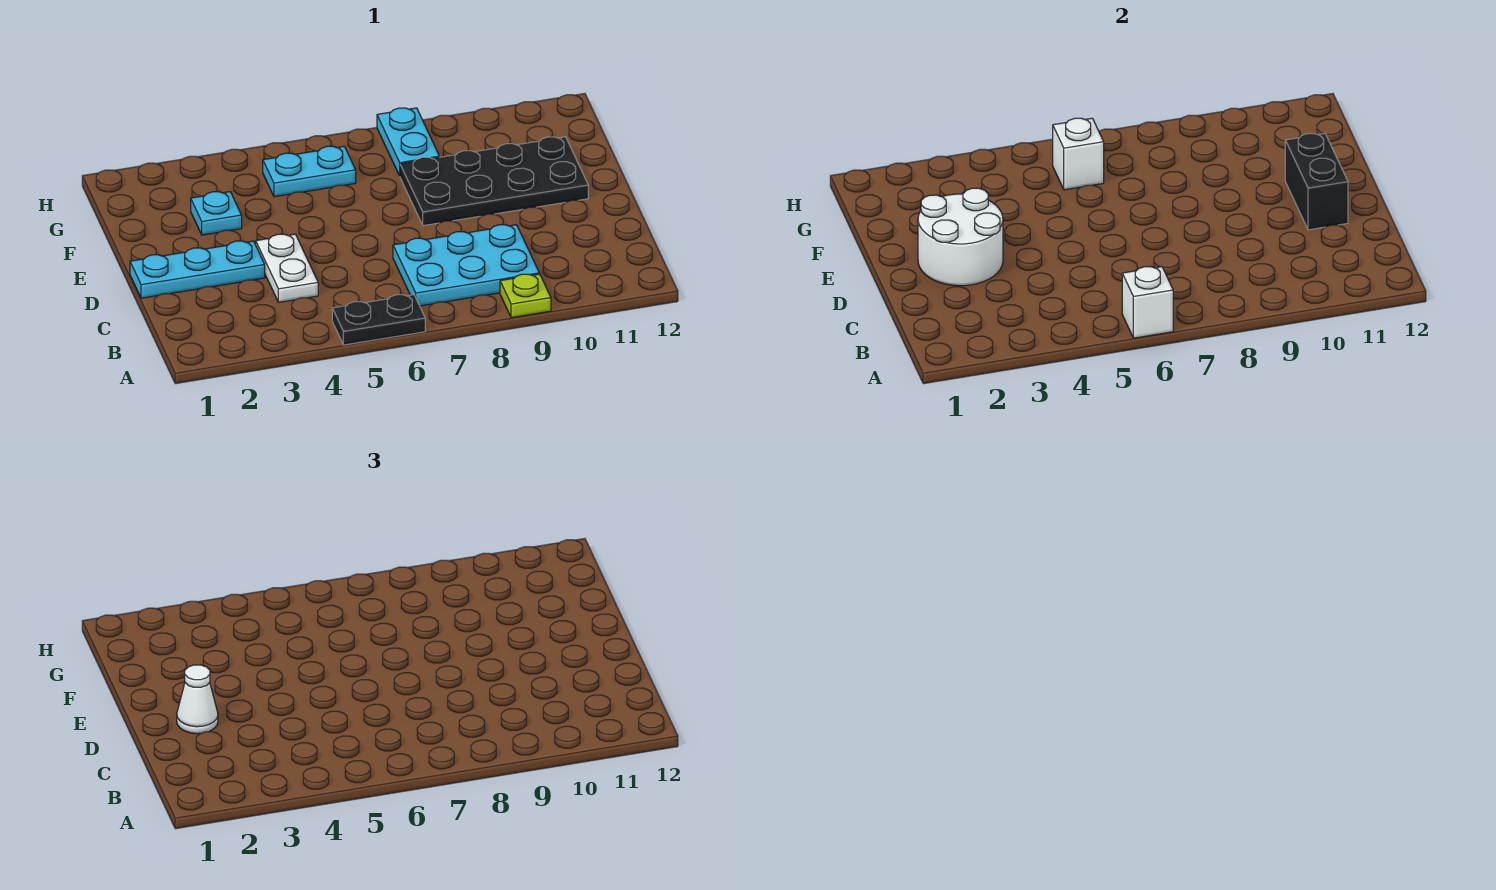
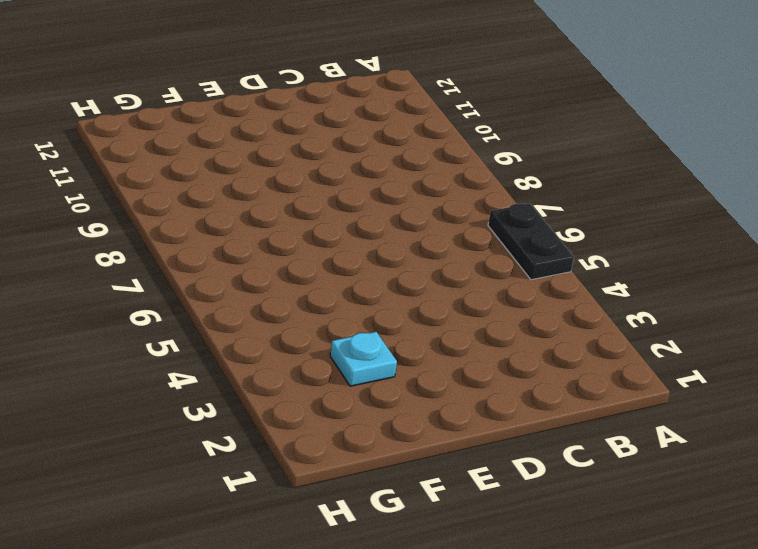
none -> lime 1x1 plate [500,274,551,318]
none -> cyan 2x3 plate [393,225,539,306]
none -> white 1x2 plate [256,234,318,302]

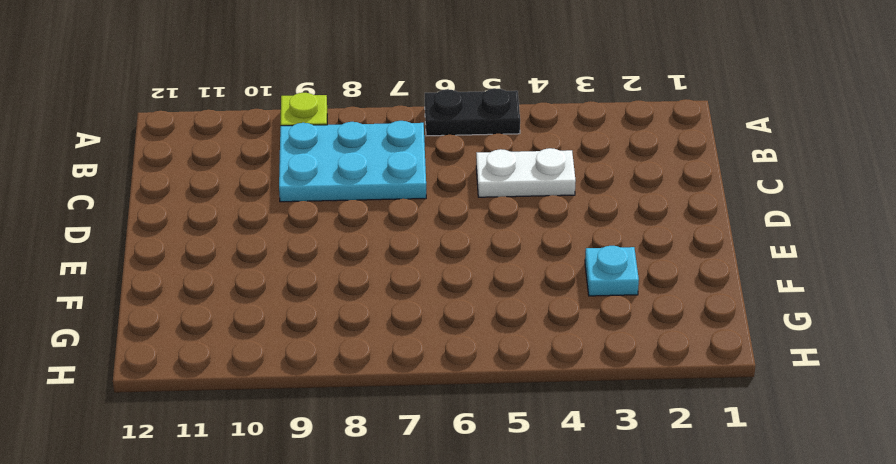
white 1x2 plate [476,148,576,197] -> white 1x2 plate turned to [256,234,318,302]
none -> cyan 1x3 plate [130,241,265,298]
none -> black 2x4 plate [400,137,588,226]
none -> cyan 1x2 plate [263,146,356,197]

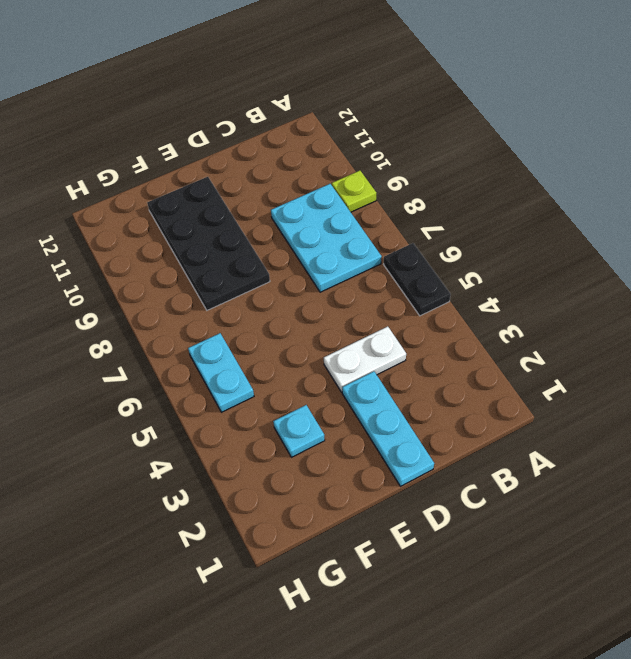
none -> cyan 1x2 plate [377,108,439,176]
none -> white 1x1 brick [1122,267,1173,338]
none -> white 2x2 round brick [918,188,1003,286]

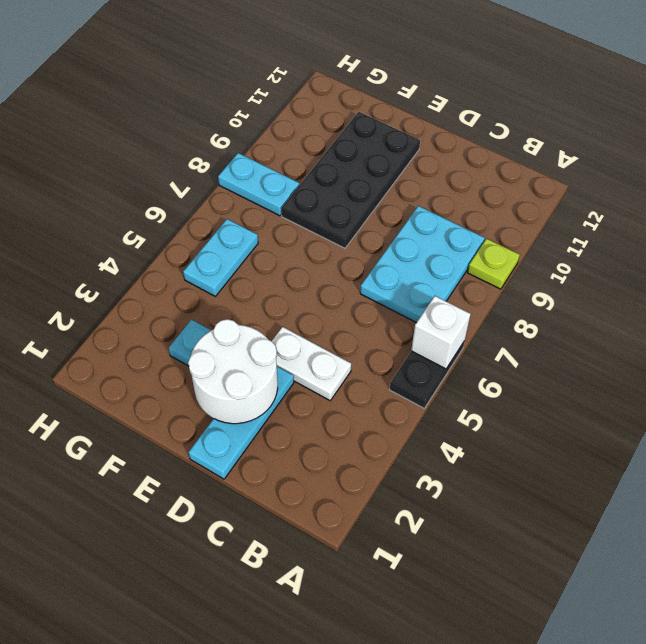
none -> black 1x2 brick [1285,134,1348,230]
none -> white 1x1 brick [1053,118,1104,190]
none -> white 1x1 cone [177,665,218,734]

